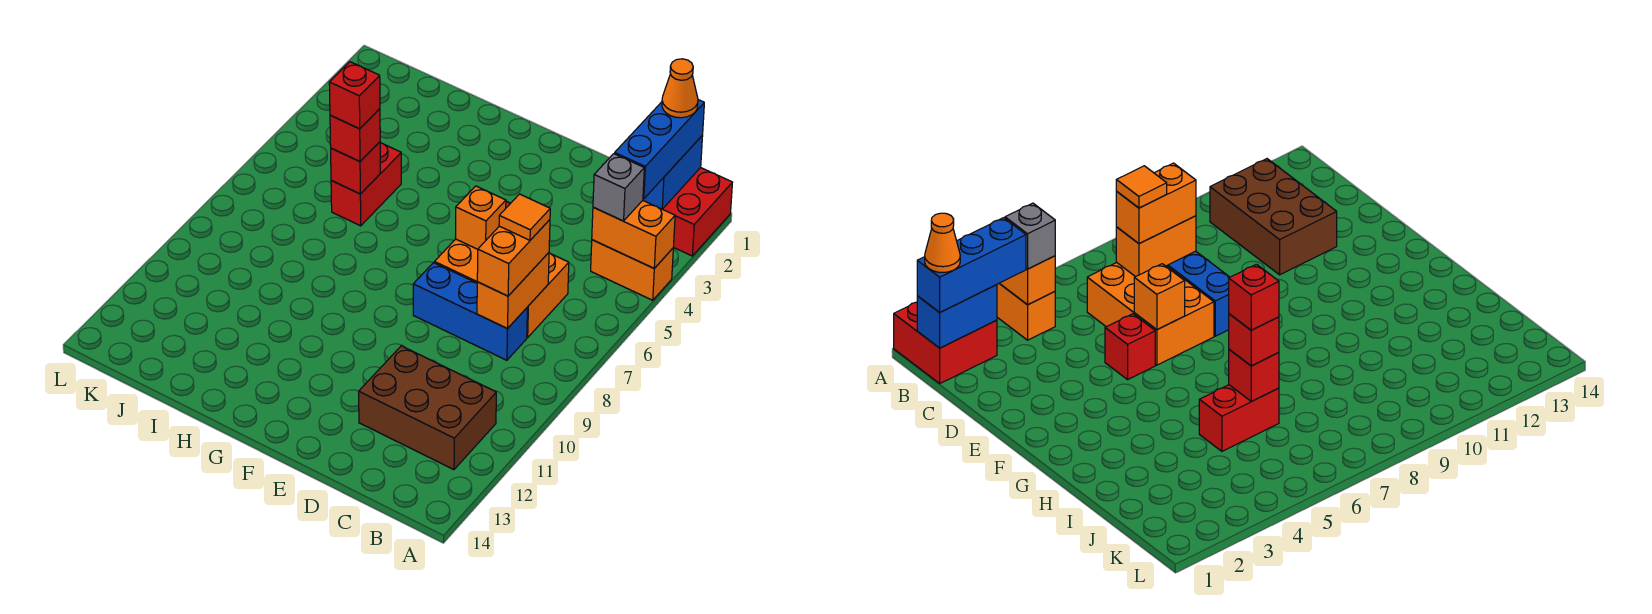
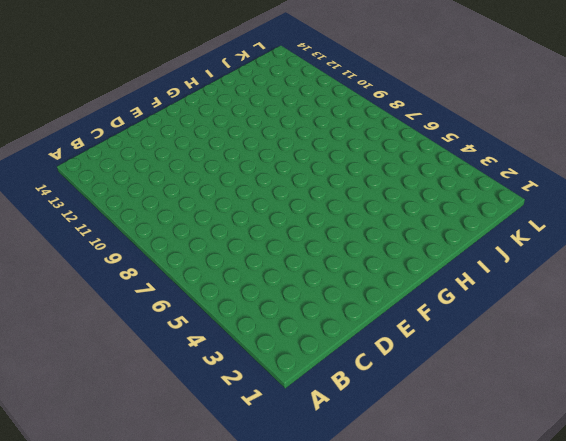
none -> red 2x2 brick [663,168,733,256]
none -> orange 1x2 brick [591,240,673,300]
none -> brown 2x3 brick [359,346,496,470]

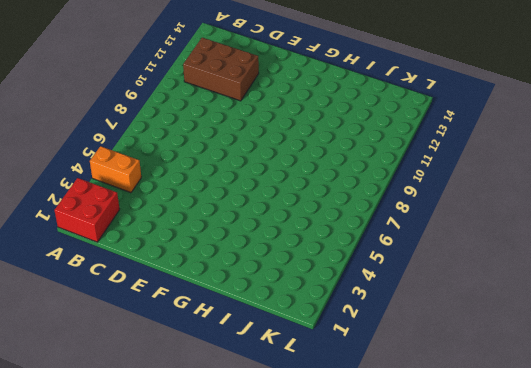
none -> orange 2x3 brick [434,239,569,337]
none -> blue 1x3 brick [413,263,527,360]
none -> red 1x1 brick [1105,314,1155,379]

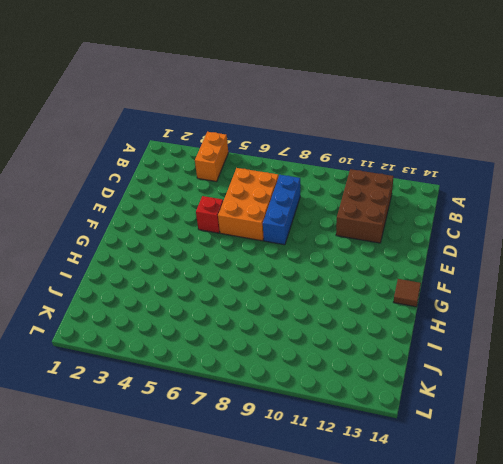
brown 1x1 tile [394,279,421,307] -> none
none -> red 2x2 brick [663,168,733,256]
none -> red 1x2 brick [331,143,401,226]
none -> orange 1x2 brick [592,201,675,268]

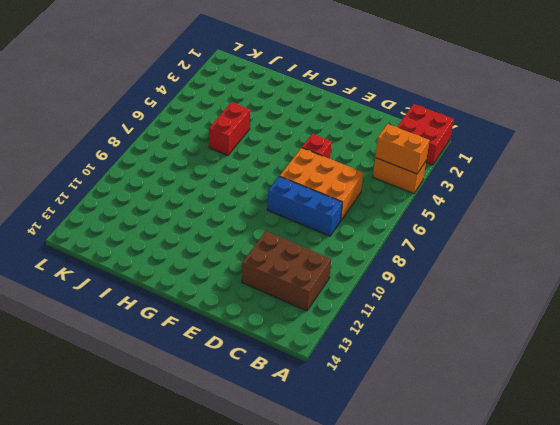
none -> blue 1x2 brick [643,135,703,209]
none -> orange 1x2 brick [477,253,549,329]
none -> orange 1x1 brick [455,186,506,249]

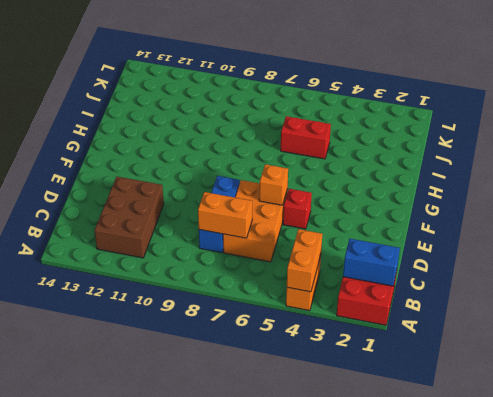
none -> red 1x1 brick [331,142,380,194]
none -> blue 1x3 brick [615,100,704,199]
none -> grey 1x1 brick [593,154,644,221]

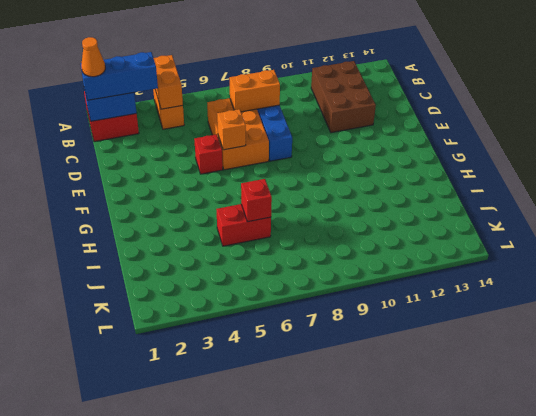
none -> grey 1x1 brick [593,154,644,221]
none -> orange 1x2 brick [477,220,550,296]
none -> red 1x1 brick [330,109,380,162]

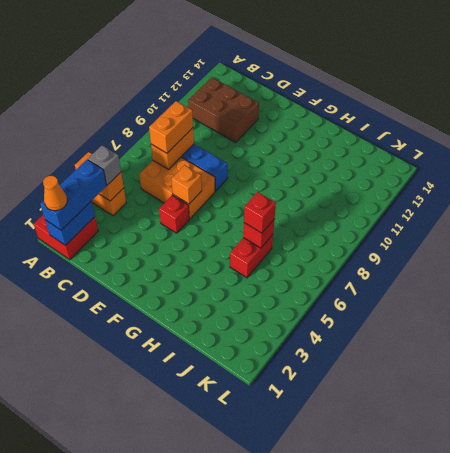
none -> orange 1x1 tile [499,194,550,240]
none -> red 1x1 brick [329,62,380,129]

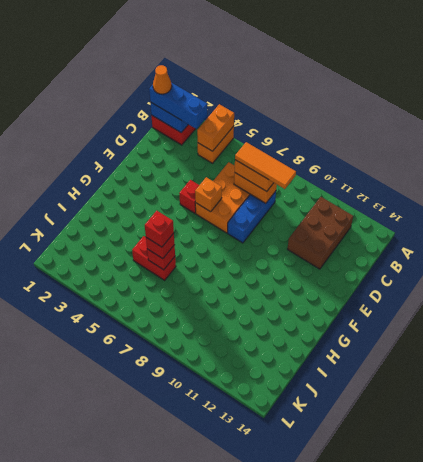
orange 1x3 tile [235,142,296,189] -> orange 1x1 tile [499,194,550,240]
none -> grey 1x1 brick [593,154,644,221]

